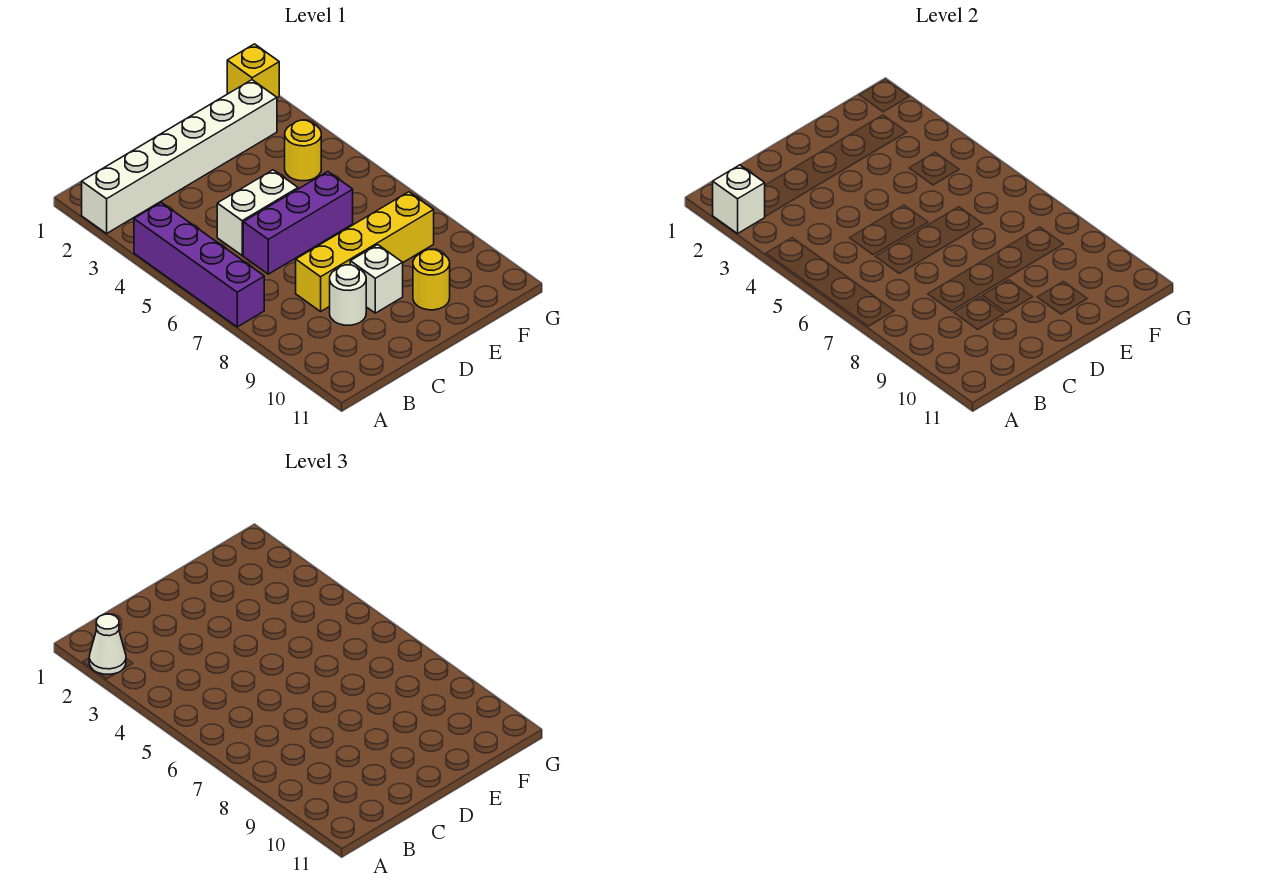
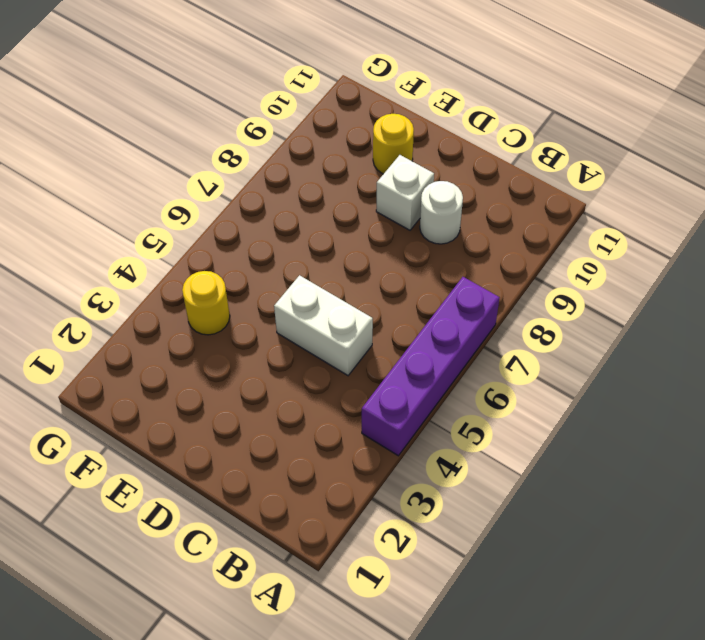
none -> white 1x6 brick [82,80,277,234]
none -> purple 1x3 brick [243,172,353,274]
none -> yellow 1x4 brick [296,192,434,311]

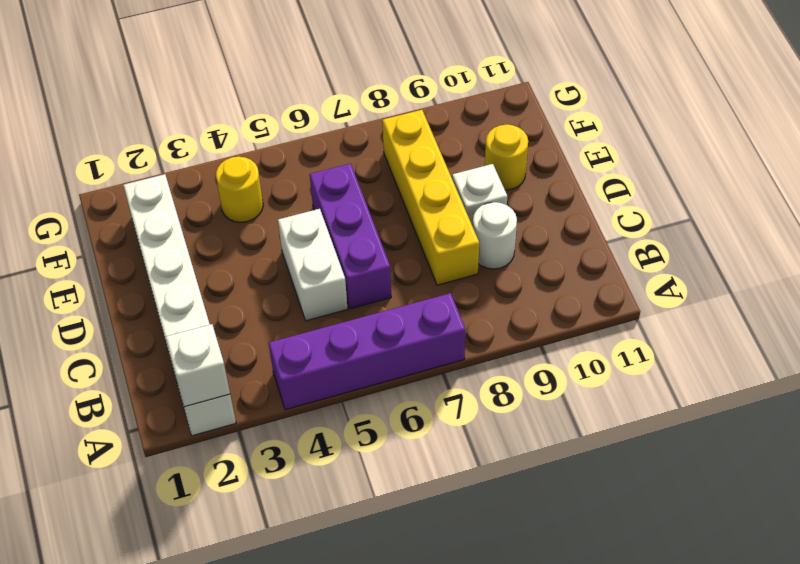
none -> yellow 1x1 brick [227,44,279,98]
none -> white 1x1 cone [89,614,126,674]

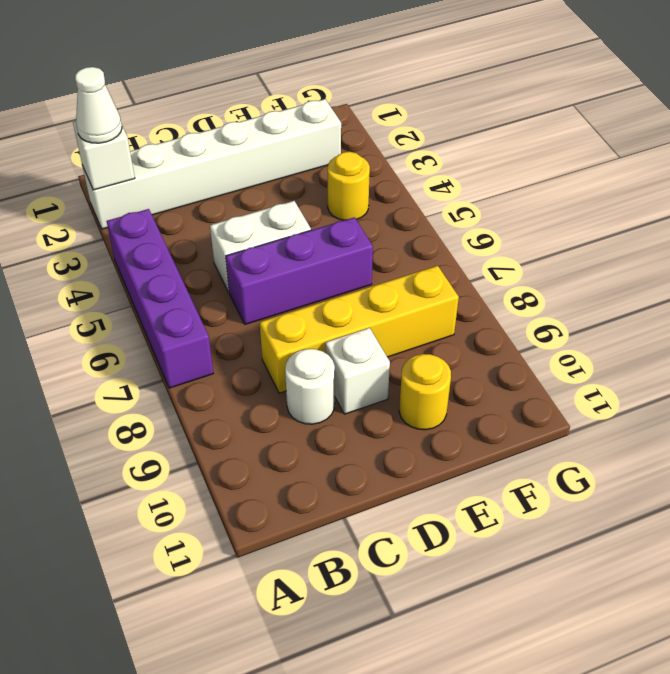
none -> yellow 1x1 brick [227,44,279,98]

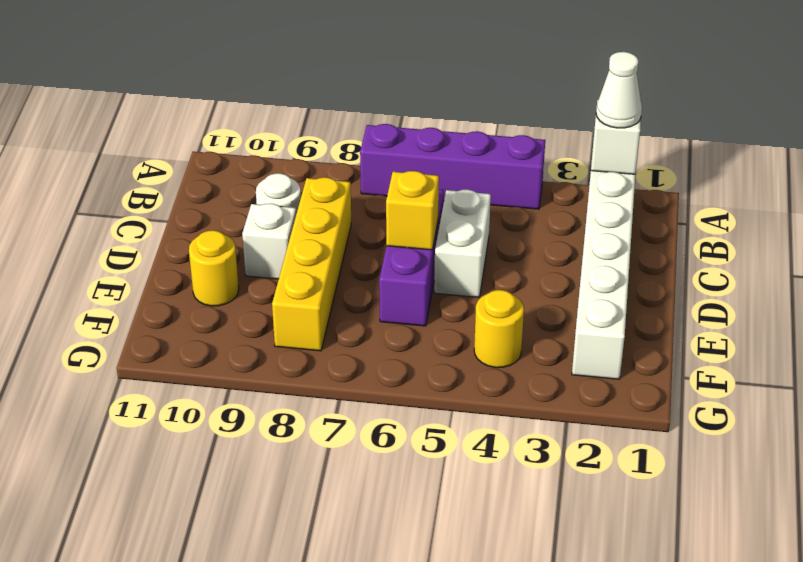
yellow 1x1 brick [386,171,439,250] -> yellow 1x1 brick moved to [227,44,279,98]

